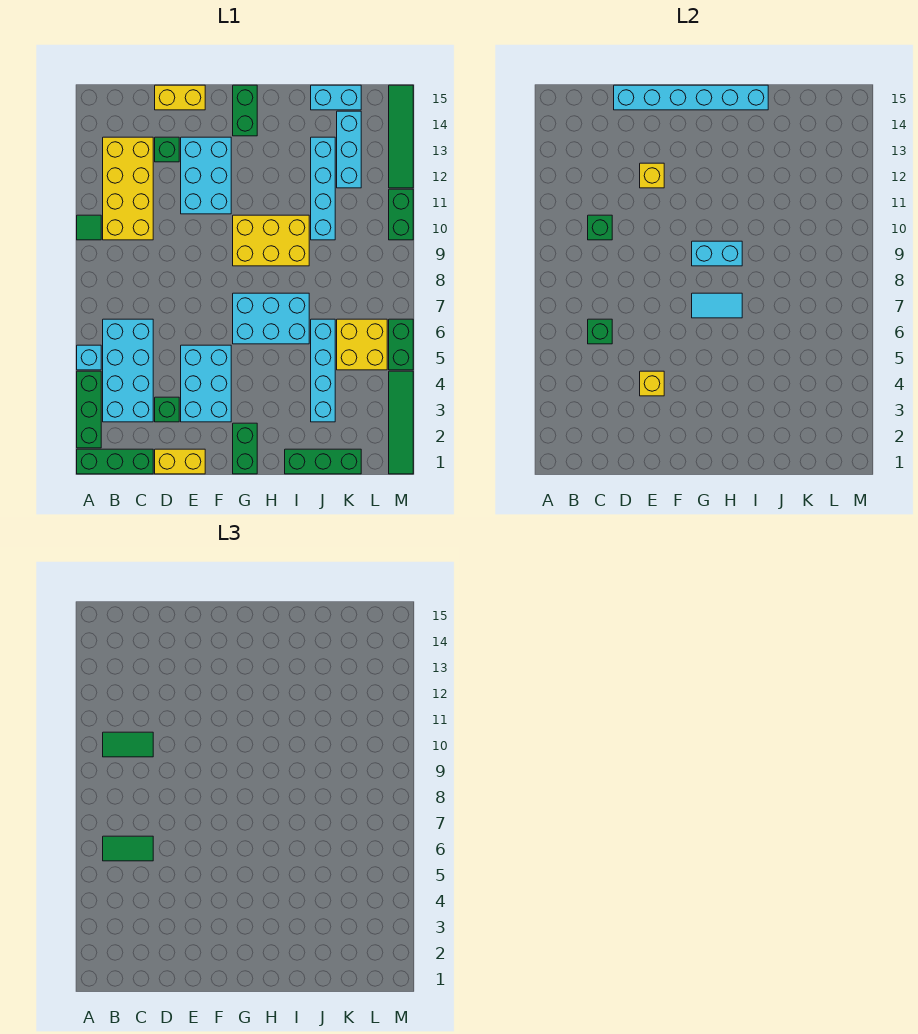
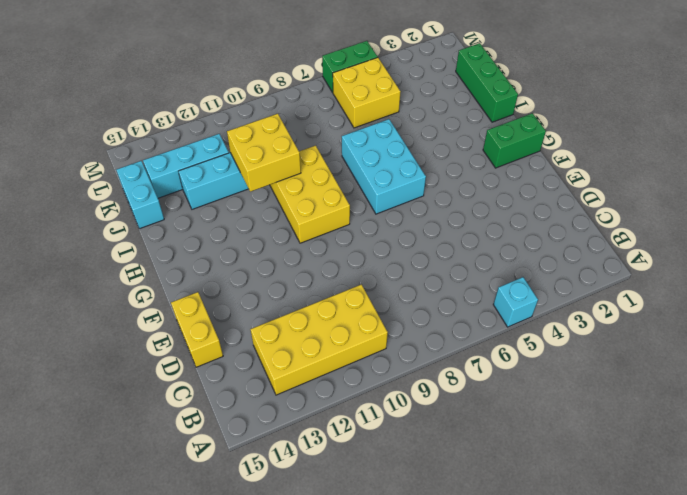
yellow 2x2 brick [227,114,301,192] -> none
none -> green 1x3 brick [77,449,153,474]
none -> green 1x3 brick [77,371,101,448]
none -> green 1x1 tile [77,215,101,240]
none -> cyan 2x4 brick [103,319,153,422]

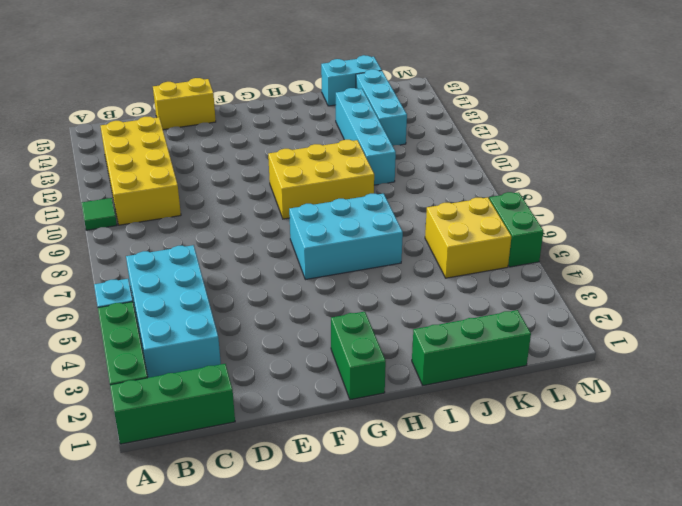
none -> yellow 1x2 brick [155,449,205,474]
none -> green 1x1 brick [155,397,179,422]
none -> green 1x1 brick [155,137,179,162]
none -> cyan 2x3 brick [181,345,231,422]

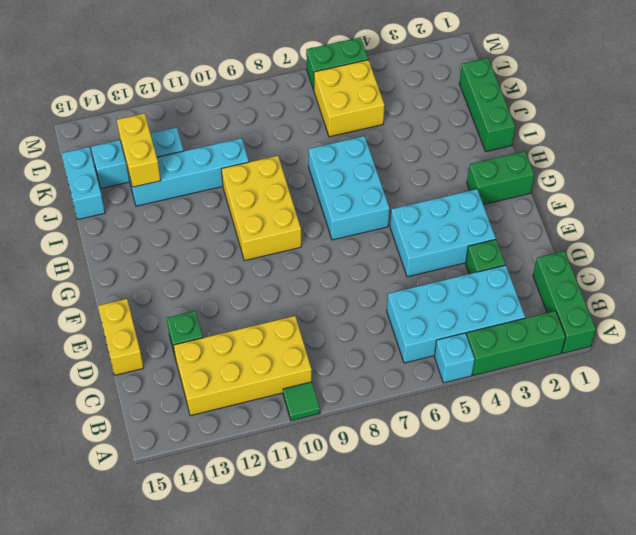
yellow 1x2 brick [117,113,161,187] -> yellow 1x2 brick moved to [155,449,205,474]
none -> cyan 2x3 brick [181,137,231,214]
none -> green 1x2 brick [233,85,257,136]
none -> cyan 1x4 brick [311,319,335,422]
none -> green 1x4 tile [389,371,413,474]

